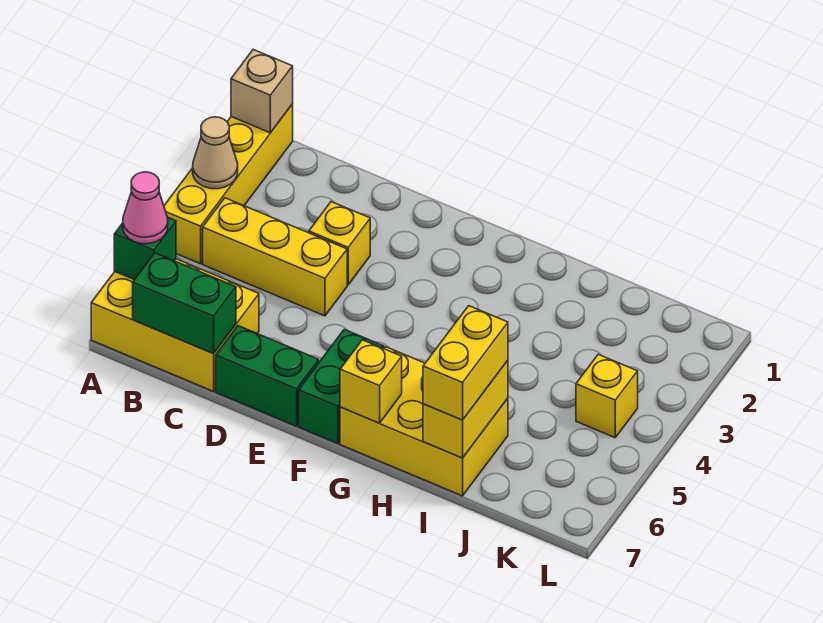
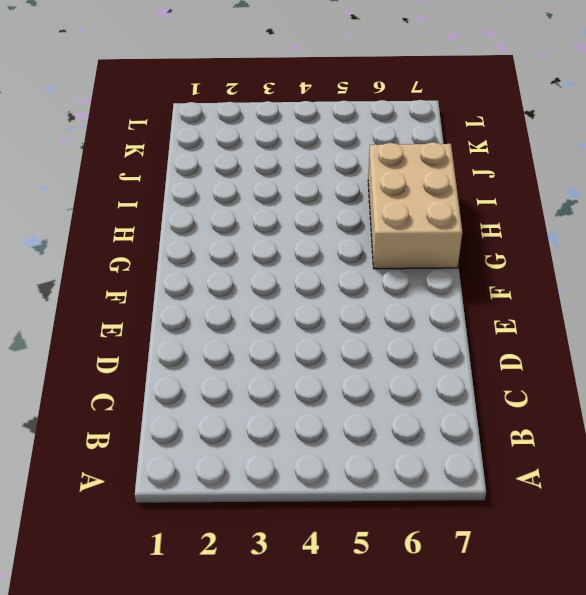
tan 2x3 brick [368,142,462,269] -> yellow 2x3 brick [340,347,508,496]
none -> yellow 1x4 brick [164,104,293,264]
none -> yellow 2x3 brick [91,259,259,391]
none -> yellow 1x3 brick [203,198,347,316]

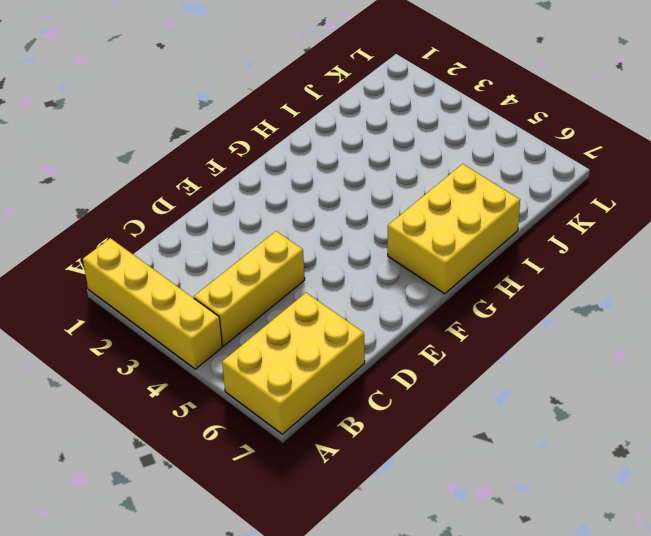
none -> yellow 1x1 brick [309,202,370,285]
none -> green 1x2 brick [216,326,319,426]
none -> green 1x2 brick [299,329,384,444]

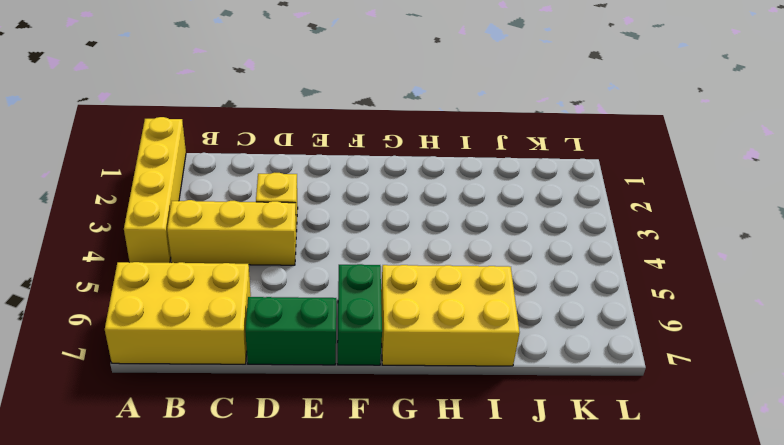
none -> yellow 1x1 brick [576,354,638,438]
none -> tan 1x1 brick [231,49,293,133]
none -> tan 1x1 cone [193,117,238,189]

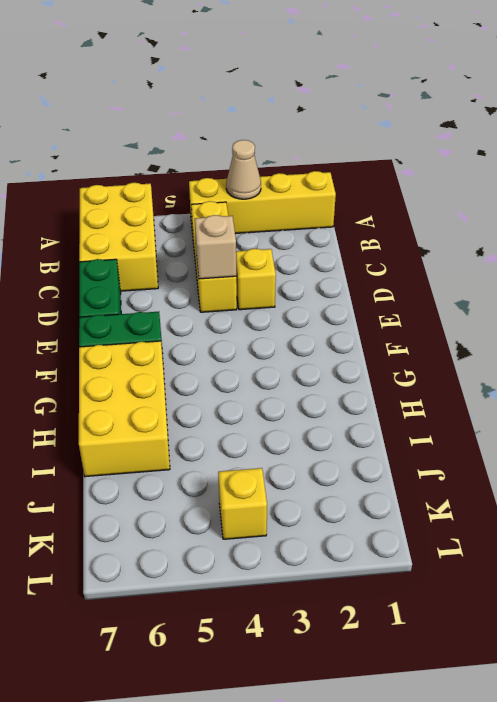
tan 1x1 brick [195,215,236,279] -> tan 1x1 brick moved to [231,49,293,133]
none -> green 1x1 brick [114,218,176,280]
none -> green 1x2 brick [133,253,236,354]
none -> yellow 1x1 brick [340,340,402,423]

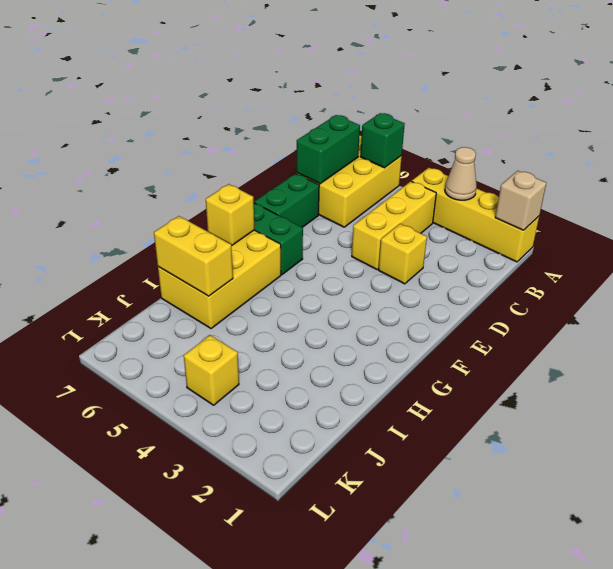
none -> pink 1x1 cone [123,172,168,244]
none -> yellow 1x2 brick [423,306,508,420]

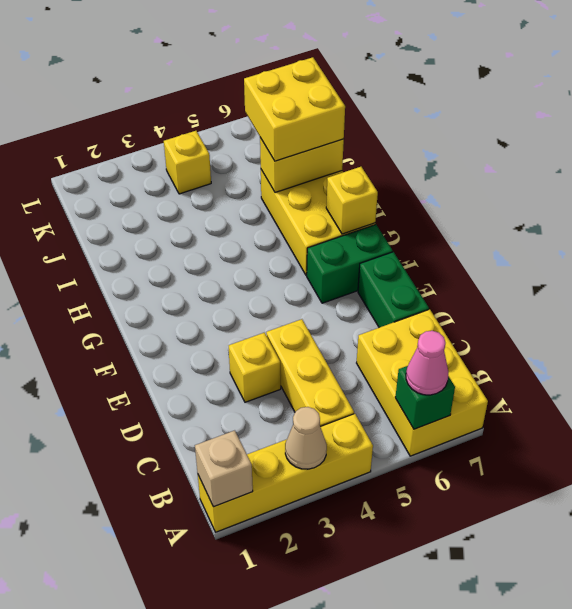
yellow 2x2 brick [244,57,345,161] -> yellow 1x2 brick [423,306,508,420]
none -> green 1x2 brick [133,253,236,354]

